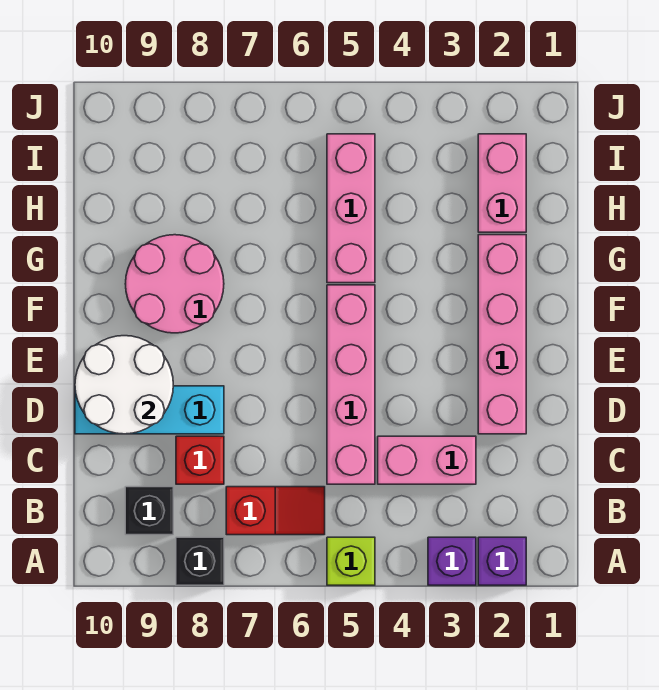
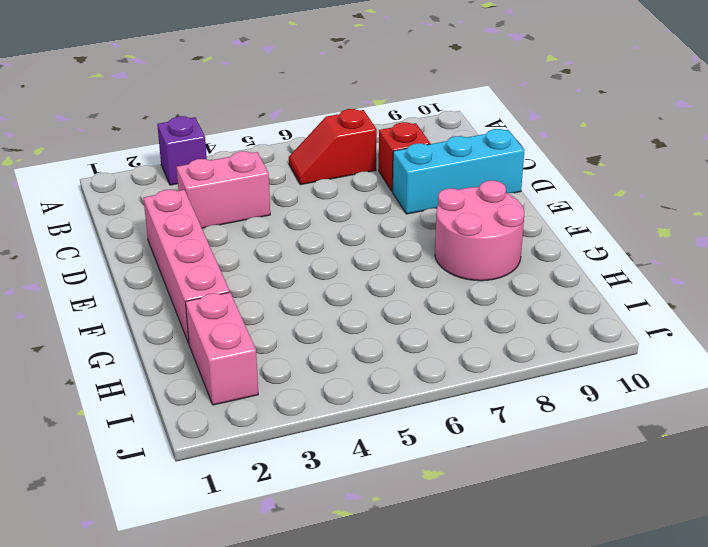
none -> purple 1x1 brick [478,537,526,585]
none -> lime 1x1 brick [327,537,375,585]
none -> black 1x1 brick [176,537,224,585]

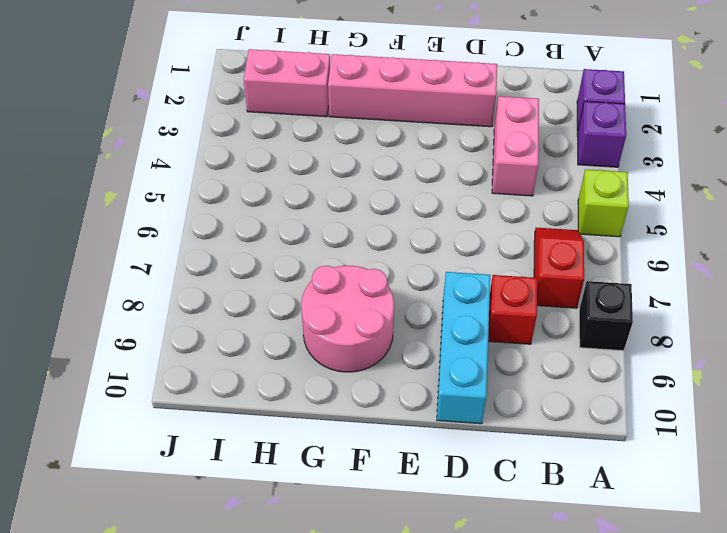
none -> black 1x1 brick [125,487,173,535]
none -> pink 1x4 brick [327,285,375,484]
none -> pink 1x3 brick [327,134,375,283]

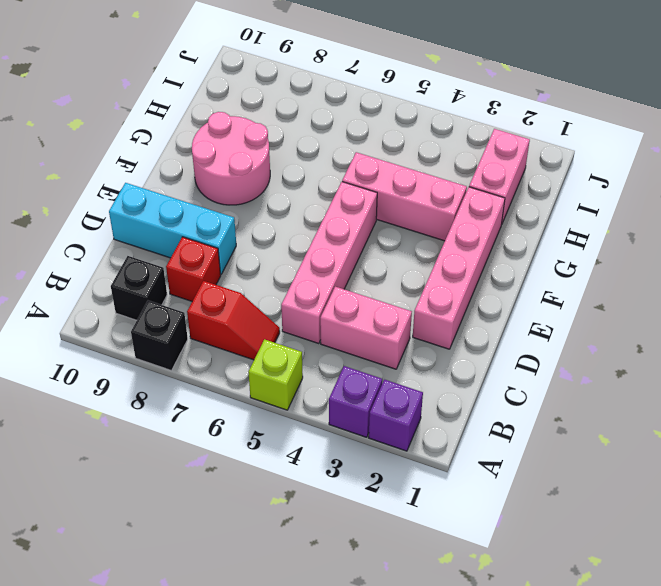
pink 1x3 brick [342,152,467,241] -> pink 1x3 brick turned to [327,134,375,283]
none -> white 2x2 round brick [75,336,173,434]

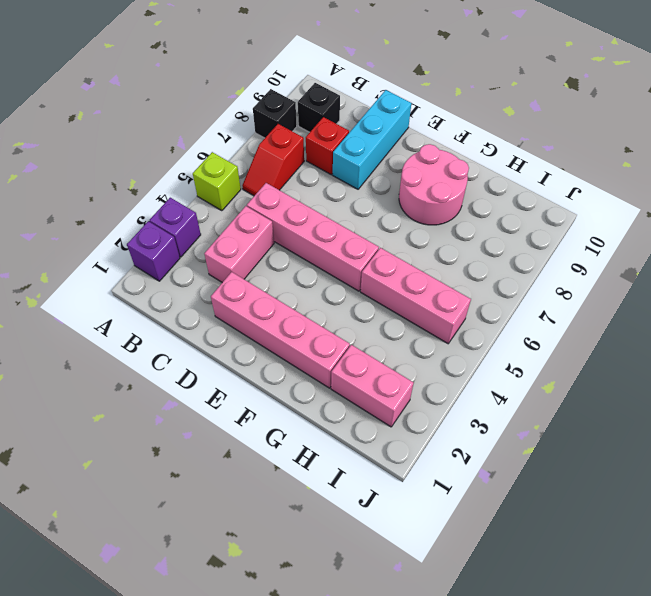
none -> white 2x2 round brick [75,336,173,434]

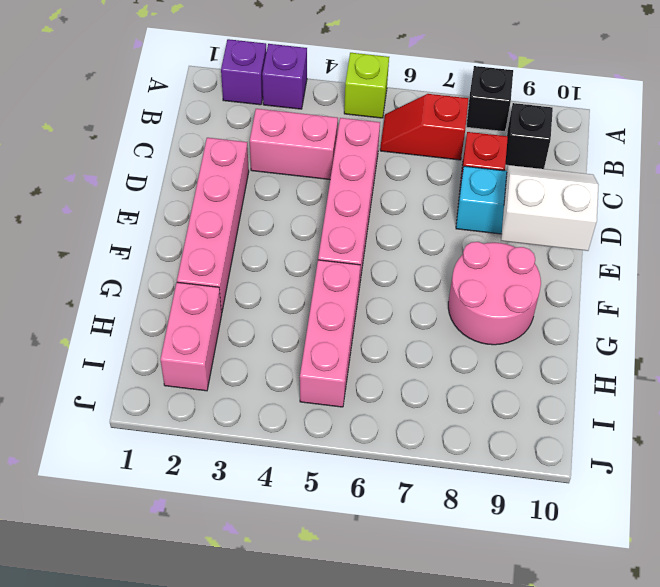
white 2x2 slope [501,165,598,251] -> white 2x2 round brick [75,336,173,434]

